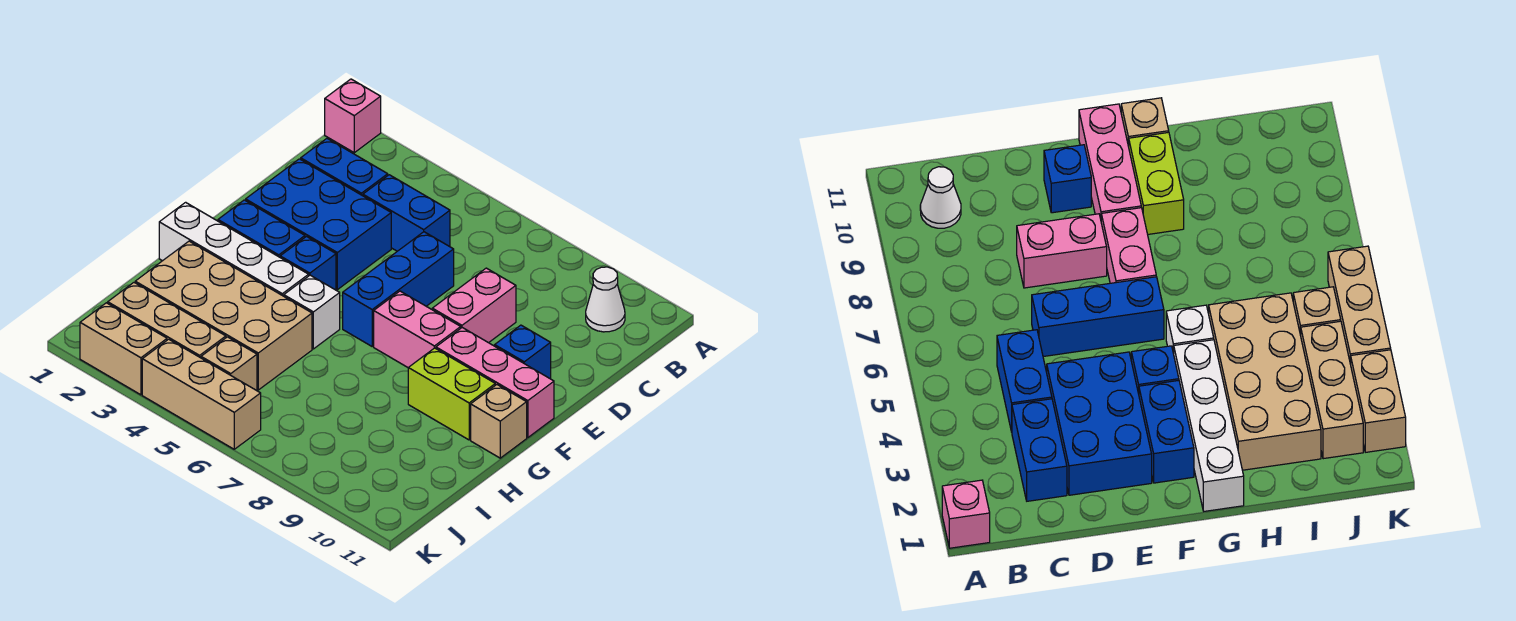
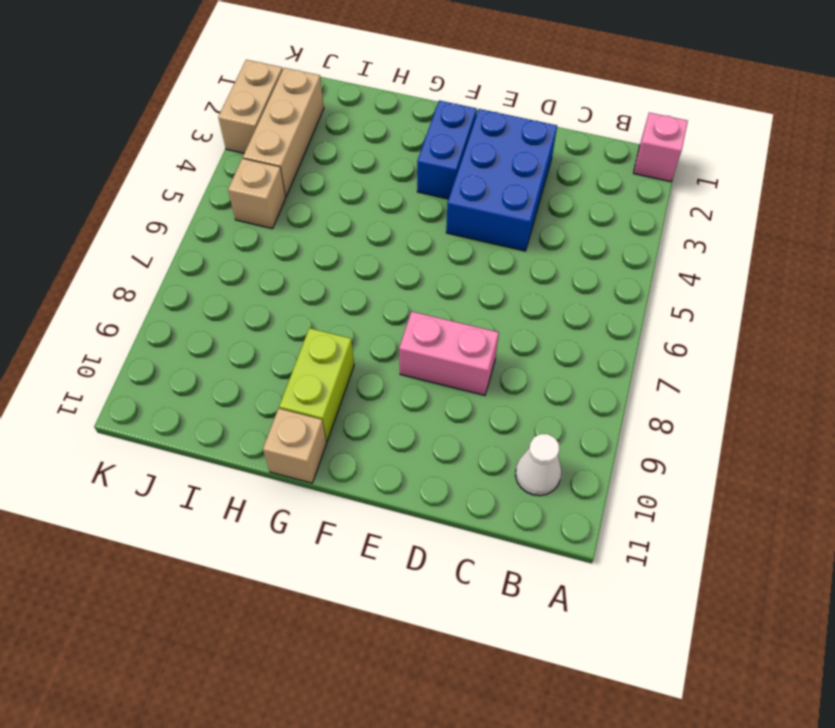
none -> blue 1x2 brick [301,139,388,196]
none -> blue 1x2 brick [363,175,450,251]
none -> blue 1x3 brick [343,232,454,346]

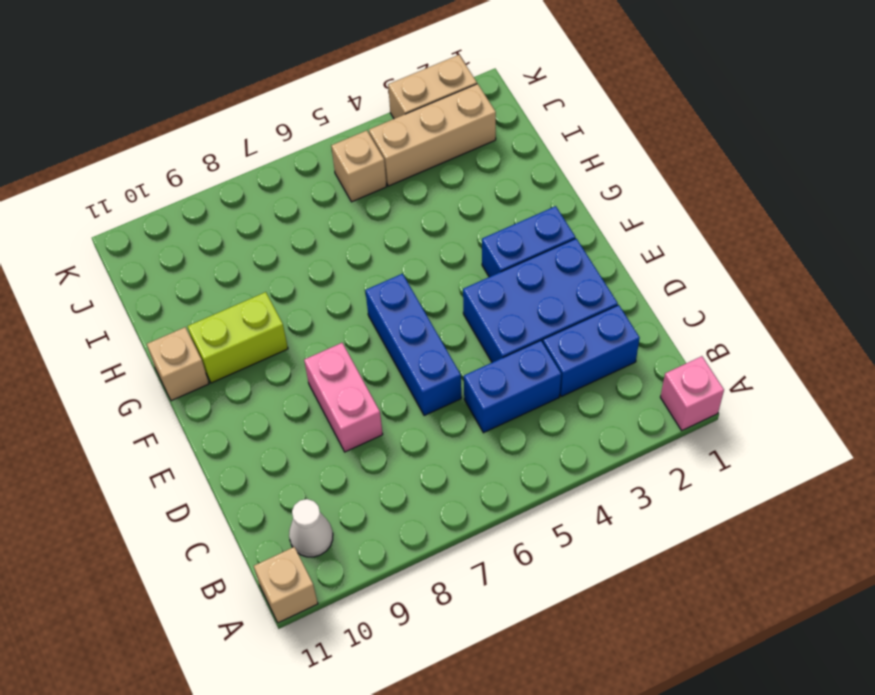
tan 1x1 brick [254,547,318,623] -> none
none -> blue 1x1 brick [495,325,551,379]
none -> blue 1x1 brick [280,237,336,290]
none -> pink 1x2 brick [374,291,461,368]

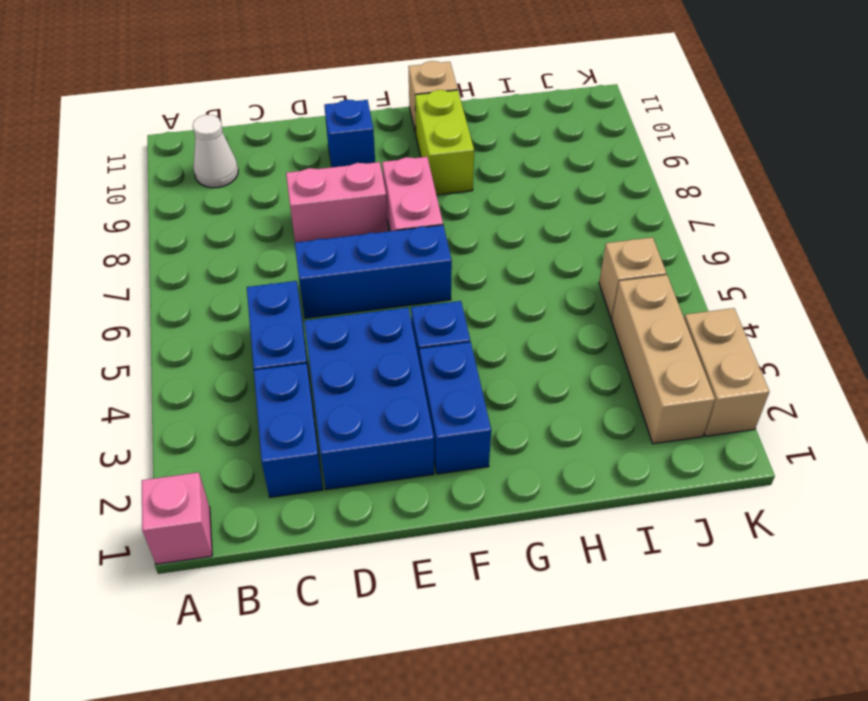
none -> pink 1x3 brick [436,328,554,438]
none -> white 1x4 brick [159,202,309,296]
none -> white 1x1 brick [284,275,340,349]

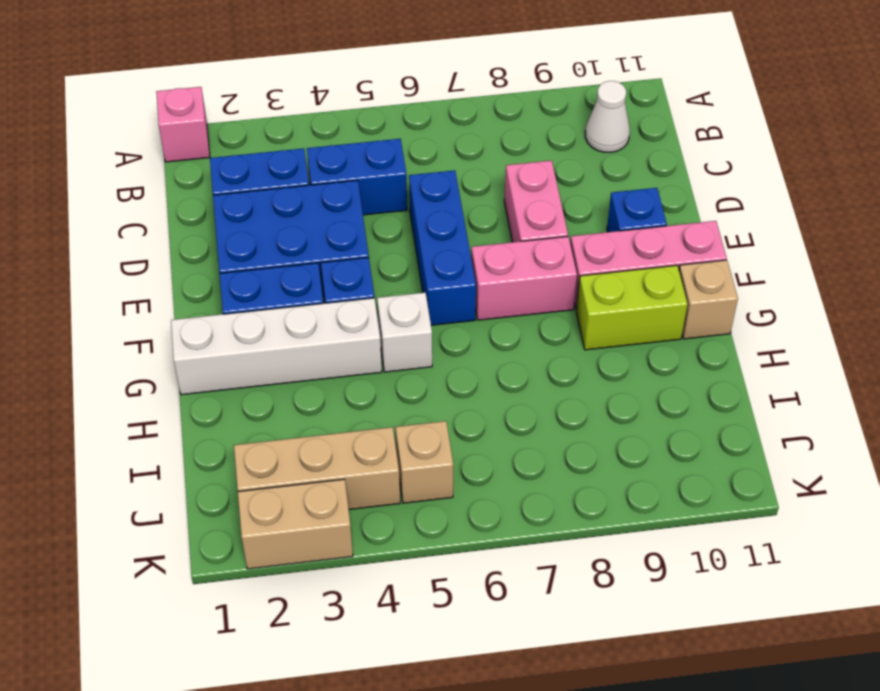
none -> tan 2x4 brick [135,241,312,390]
none -> tan 1x3 brick [142,339,261,449]

